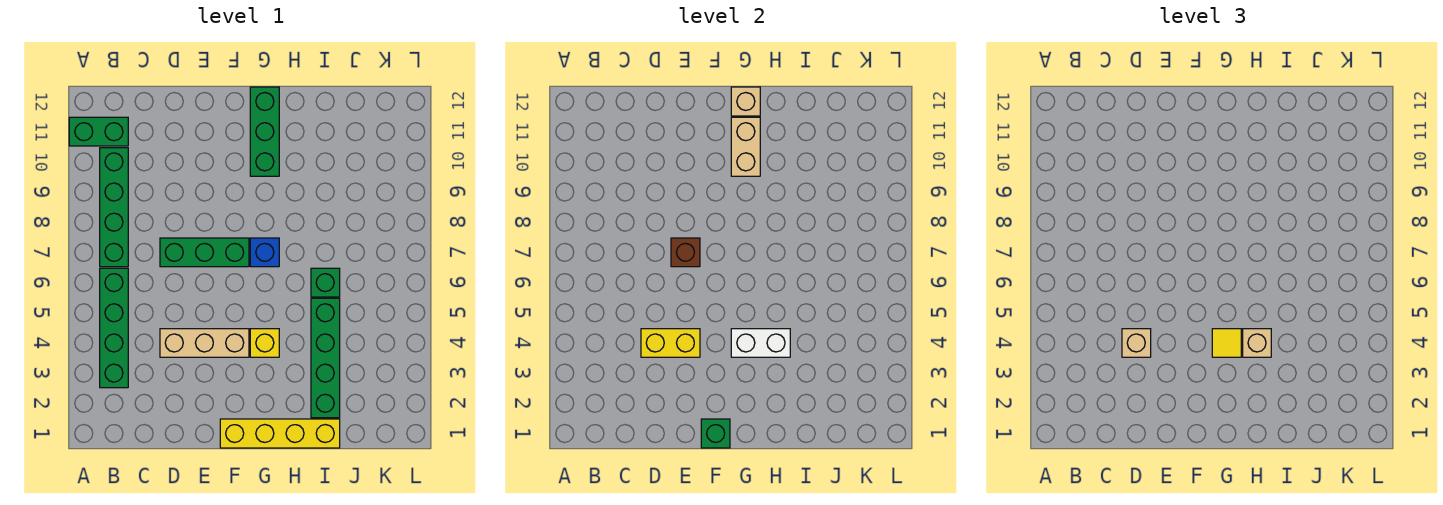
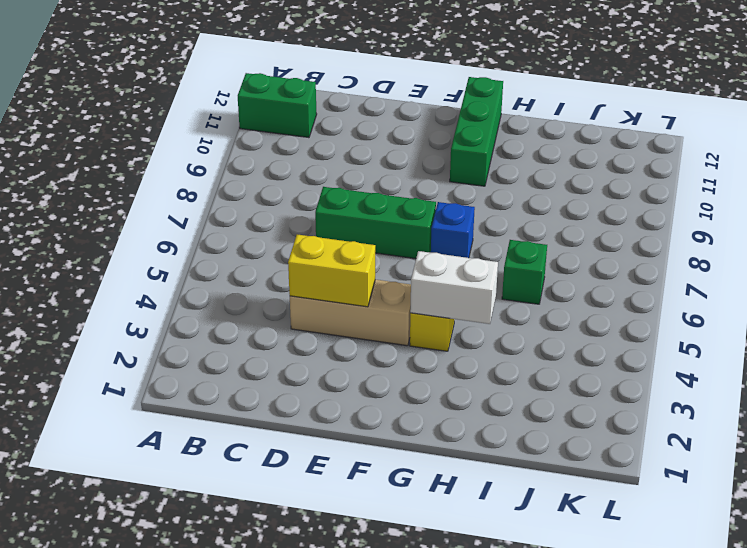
none -> green 1x4 brick [100,268,128,388]
none -> green 1x4 brick [100,148,128,267]
none -> yellow 1x4 brick [220,419,340,448]

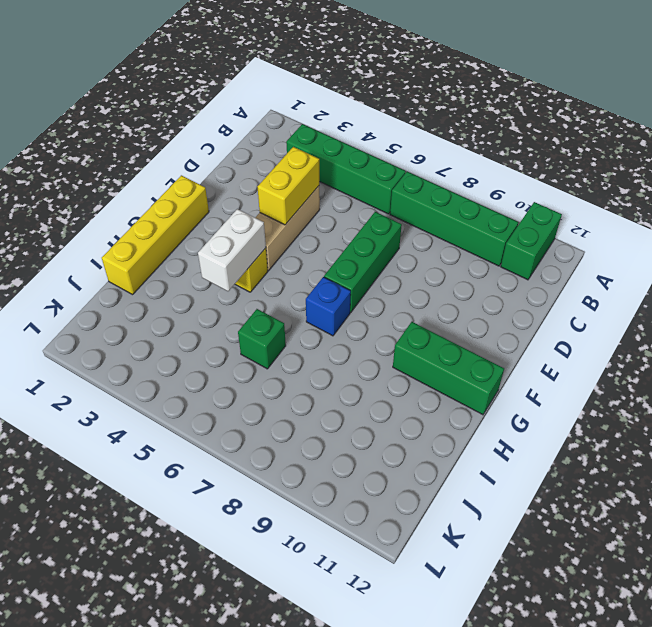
none -> green 1x4 brick [311,298,340,418]
none -> brown 1x1 brick [671,238,700,267]
none -> green 1x1 brick [701,419,730,448]

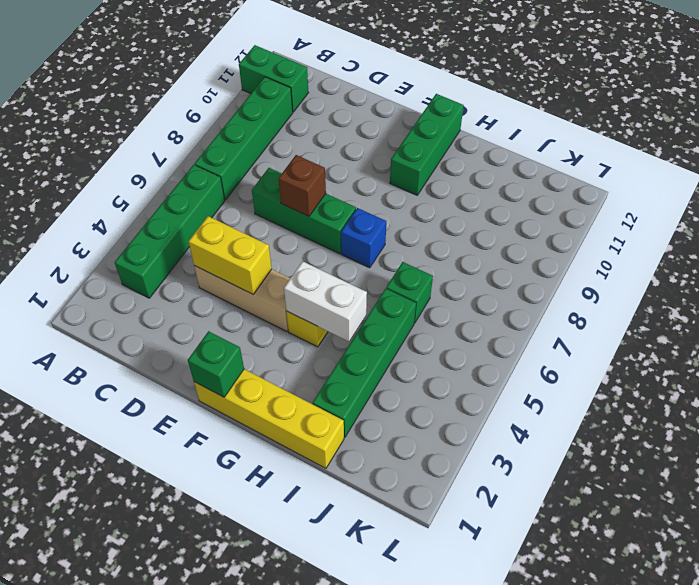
none -> tan 1x2 brick [731,117,760,176]
none -> tan 1x1 brick [731,87,760,116]
none -> tan 1x1 brick [1122,329,1151,357]

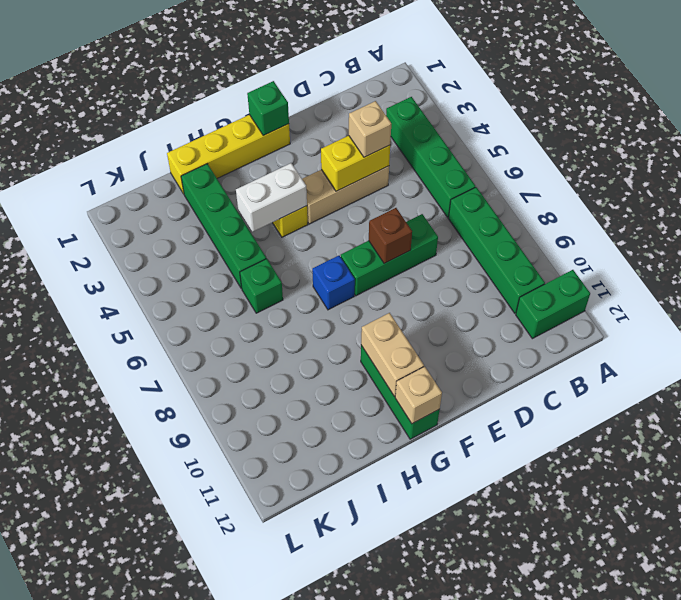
none -> yellow 1x1 tile [1212,329,1241,357]
none -> tan 1x1 brick [1243,329,1271,357]

